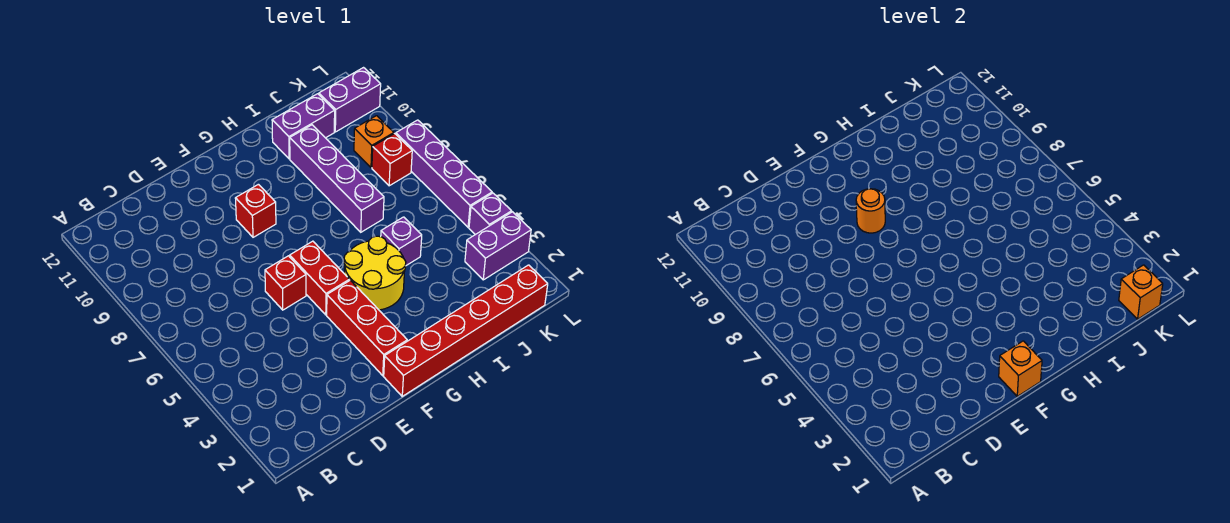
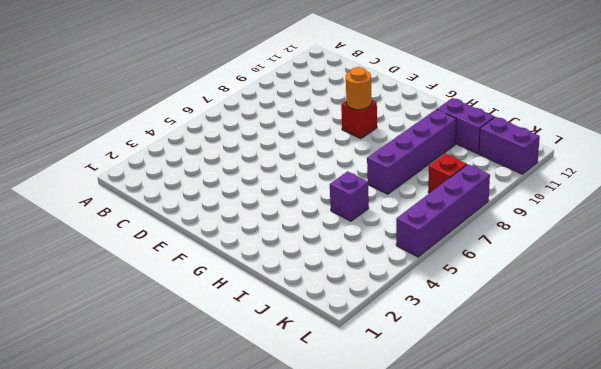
none -> red 1x1 brick [265,256,306,310]
none -> red 1x6 brick [384,265,548,396]
none -> red 1x3 brick [327,280,407,376]

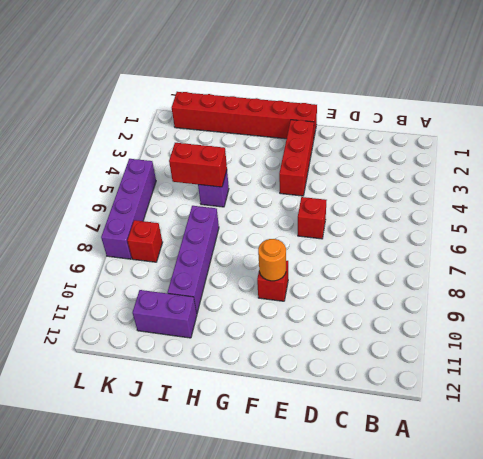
red 1x2 brick [169,143,227,187] -> red 1x2 brick turned to [290,241,349,315]
none -> yellow 2x2 round brick [344,236,406,310]
none -> purple 1x2 brick [465,212,531,280]
none -> orange 1x1 brick [354,116,394,168]

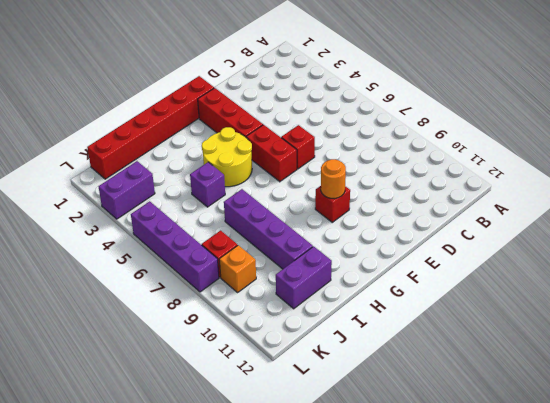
none -> purple 1x2 brick [319,68,381,132]
none -> purple 1x1 brick [469,193,512,235]
none -> orange 1x1 brick [999,341,1042,396]

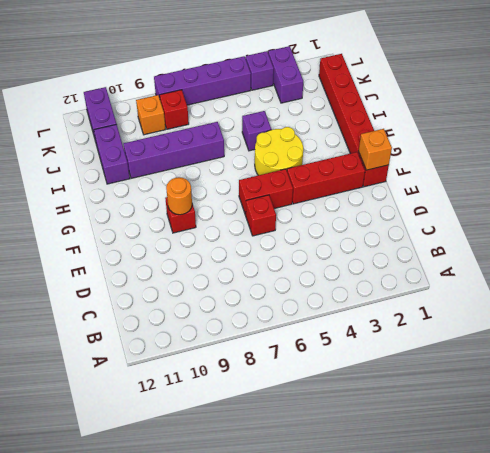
none -> orange 1x1 brick [1119,265,1163,319]

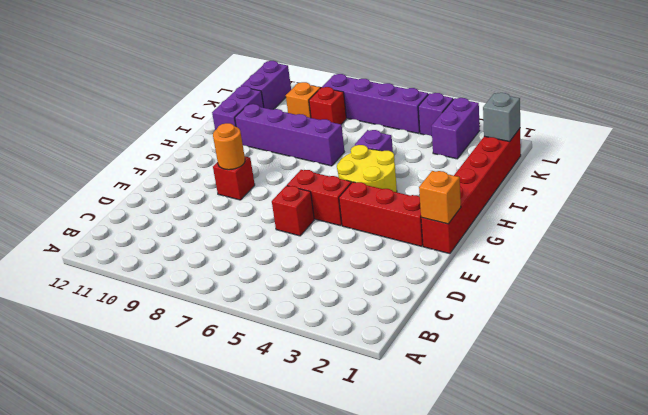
grey 1x1 brick [483,93,520,142] -> orange 1x1 brick [1119,265,1163,319]

